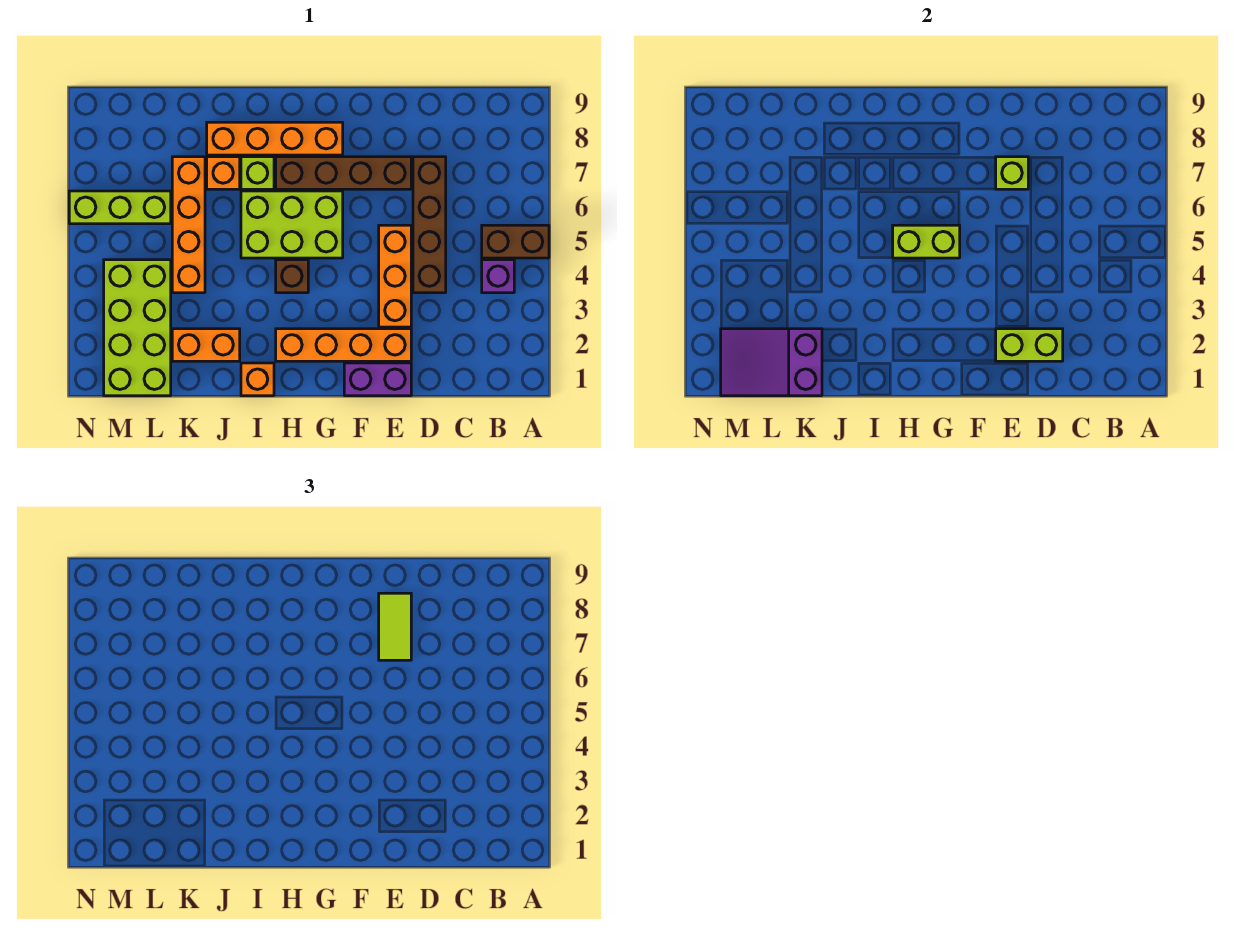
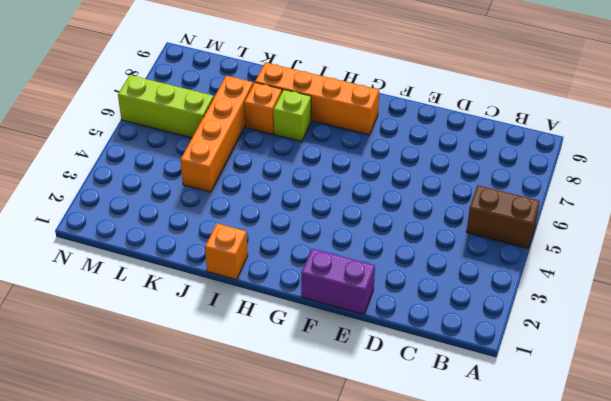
none -> purple 1x1 brick [482,260,514,293]
none -> brown 1x4 brick [413,157,446,293]
none -> orange 1x4 brick [276,329,411,361]

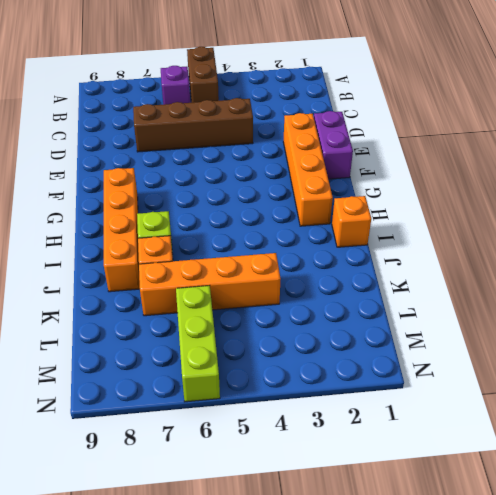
purple 1x1 brick [161,66,190,105] -> purple 1x1 brick moved to [482,260,514,293]
none -> orange 1x3 brick [379,225,411,327]
none -> brown 1x4 brick [276,157,411,189]
none -> lime 2x3 brick [241,191,343,258]

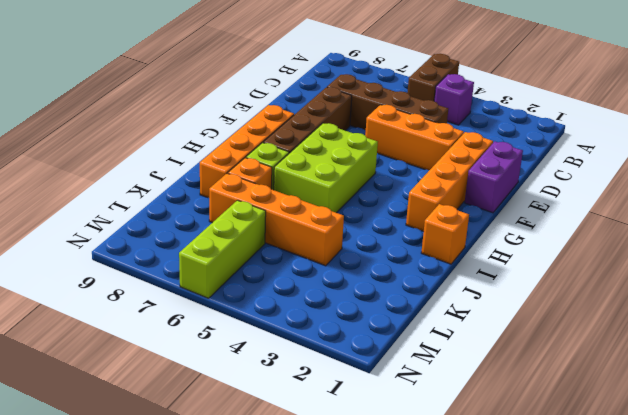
none -> brown 1x1 brick [276,260,308,293]
none -> orange 1x2 brick [172,329,240,361]
none -> lime 2x4 brick [104,260,171,396]

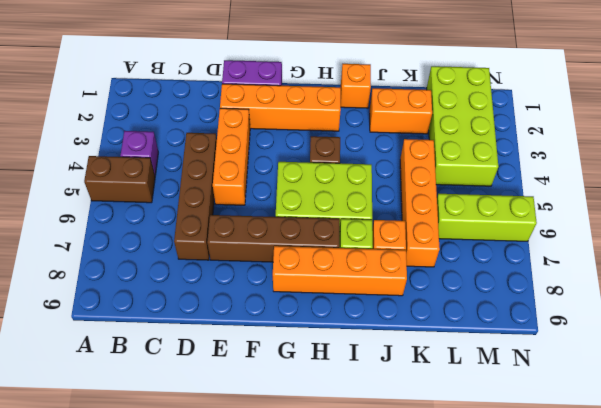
none -> lime 1x2 brick [996,329,1063,361]
none -> lime 1x1 brick [996,157,1028,189]
none -> lime 1x2 brick [893,225,960,258]

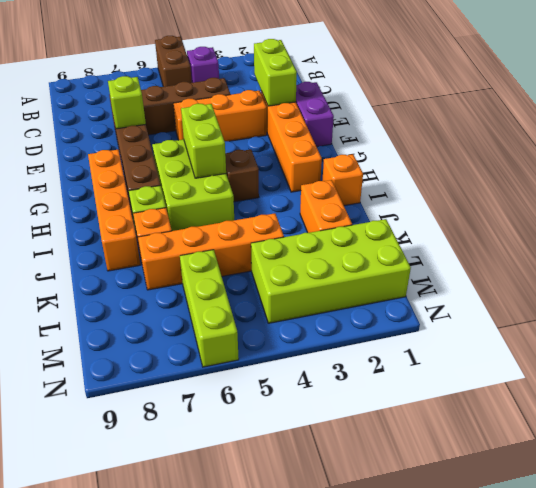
none -> purple 2x3 slope [721,329,822,396]
none -> lime 1x2 tile [379,593,411,660]

